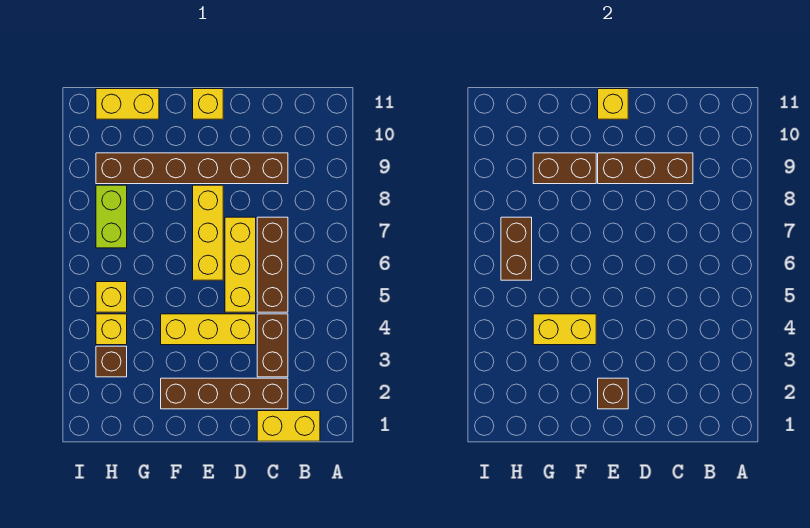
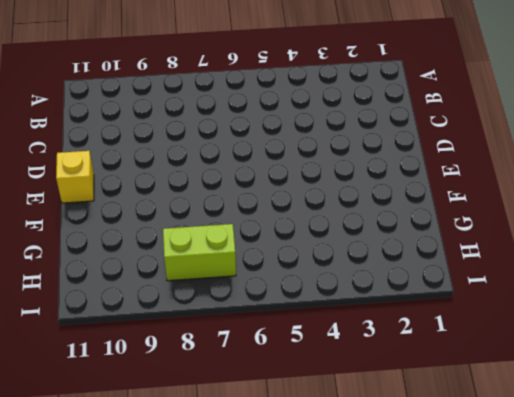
none -> yellow 1x2 brick [257,411,320,441]
none -> brown 1x4 brick [161,378,288,409]
none -> brown 1x2 brick [257,314,288,377]

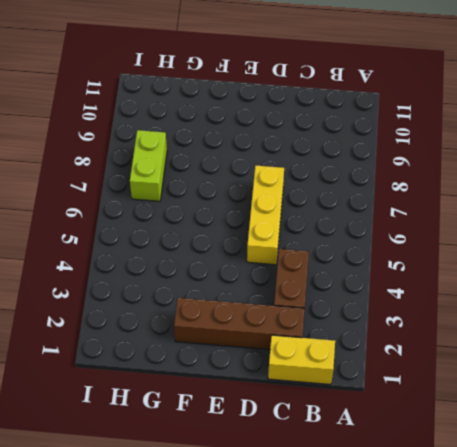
none -> brown 1x3 brick [257,217,288,312]
none -> brown 1x6 brick [96,153,288,184]
none -> yellow 1x3 brick [161,314,256,345]

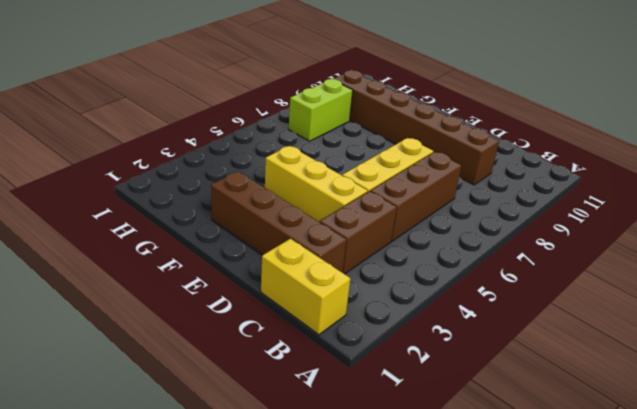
none -> yellow 1x3 brick [193,185,223,280]
none -> yellow 1x1 brick [193,89,223,119]
none -> yellow 1x2 brick [96,89,159,119]

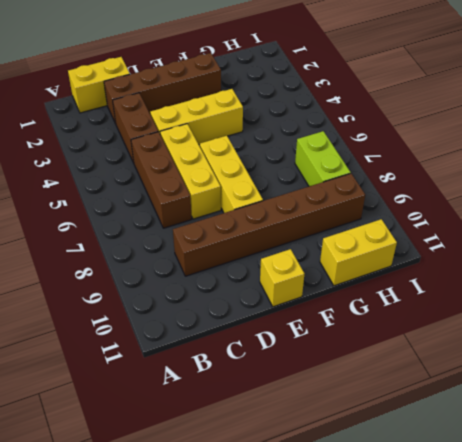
none -> brown 1x1 brick [96,346,127,377]
none -> yellow 1x1 brick [96,314,127,345]
none -> yellow 1x1 brick [96,282,127,312]

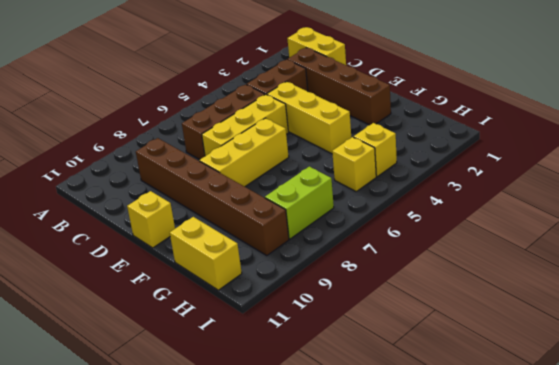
none -> brown 1x1 brick [96,346,127,377]
none -> brown 1x3 brick [598,153,693,184]
none -> brown 1x1 brick [598,378,628,409]

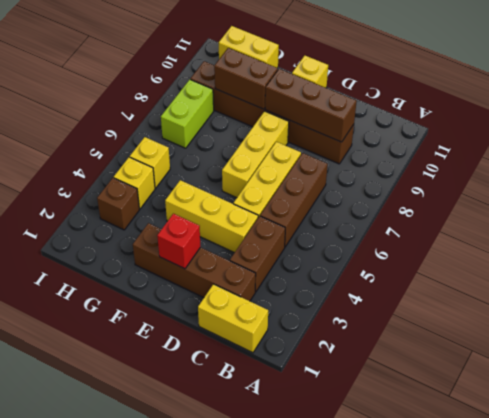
red 1x1 brick [157,214,200,269] -> brown 1x1 brick [598,378,628,409]
none -> yellow 1x1 brick [598,89,628,119]
none -> yellow 1x2 brick [533,314,596,345]
none -> brown 1x2 brick [501,217,532,280]

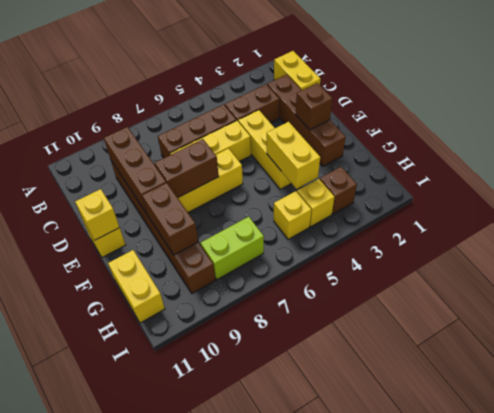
brown 1x2 brick [155,139,219,198] -> brown 1x2 brick moved to [501,217,532,280]

